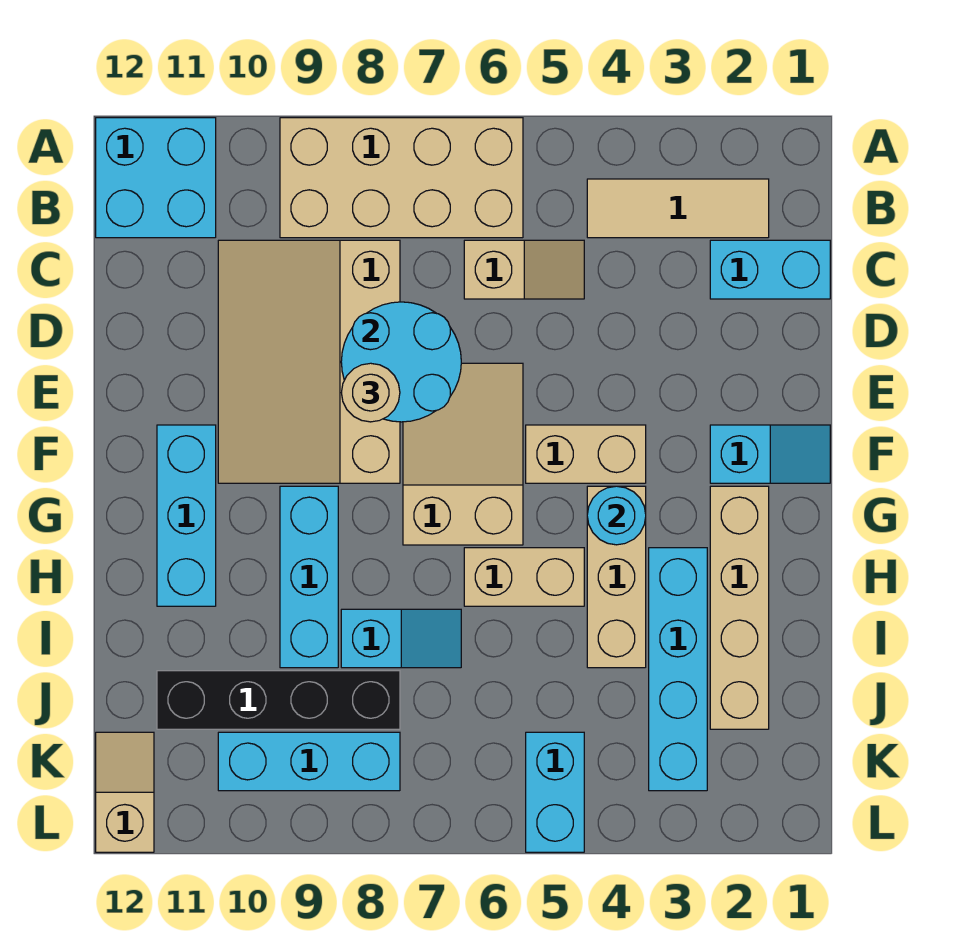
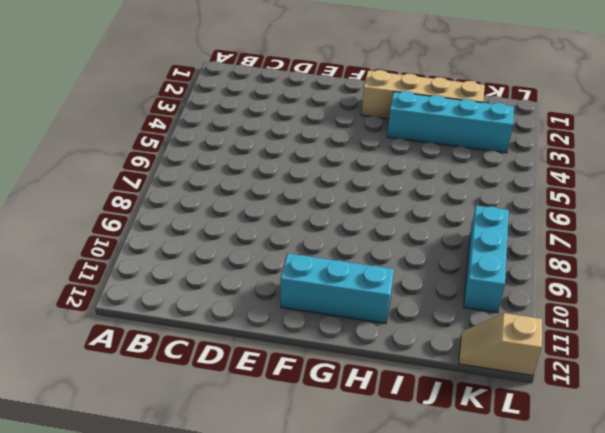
none -> tan 2x4 brick [280,118,523,238]
none -> cyan 2x2 brick [96,118,216,238]
none -> tan 1x3 tile [587,179,769,238]

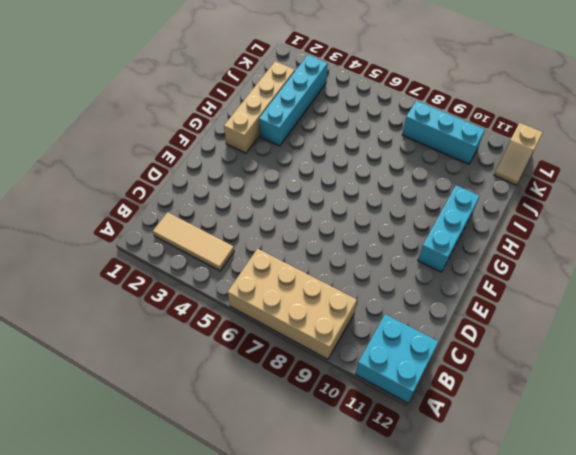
none -> cyan 1x2 brick [710,240,830,299]
none -> tan 1x2 slope [464,240,584,299]
none -> tan 3x4 slope [218,240,400,483]

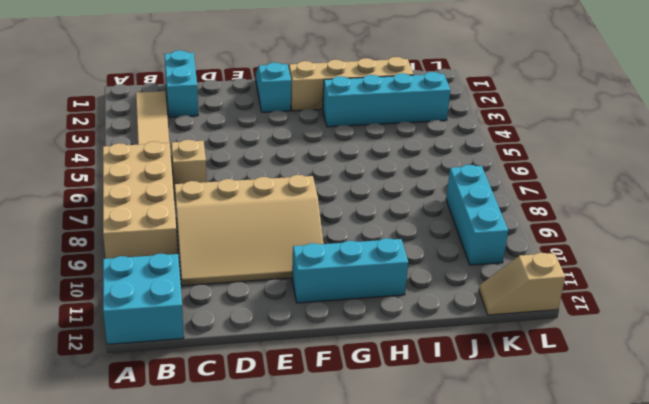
none -> tan 2x3 slope [403,363,523,545]
none -> tan 1x2 brick [526,425,646,483]
none -> tan 1x3 brick [587,486,646,668]

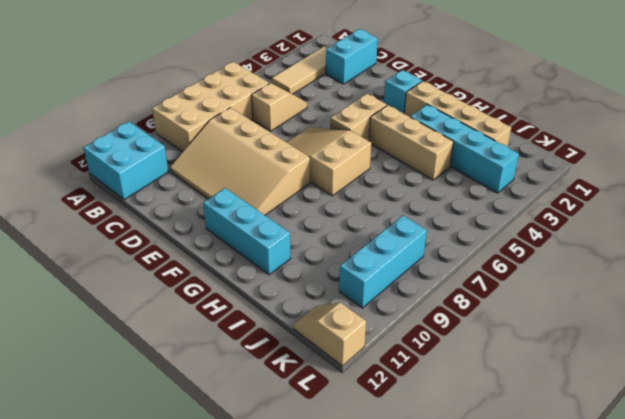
none -> cyan 1x3 brick [280,486,338,668]
none -> tan 1x2 brick [464,548,584,606]
none -> cyan 1x2 slope [341,609,461,668]

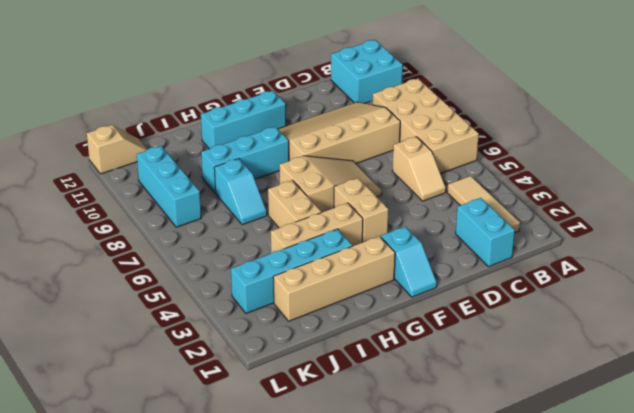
none -> black 1x4 brick [157,671,400,729]
none -> cyan 1x2 brick [526,732,584,852]
none -> cyan 2x2 round brick [341,302,461,422]

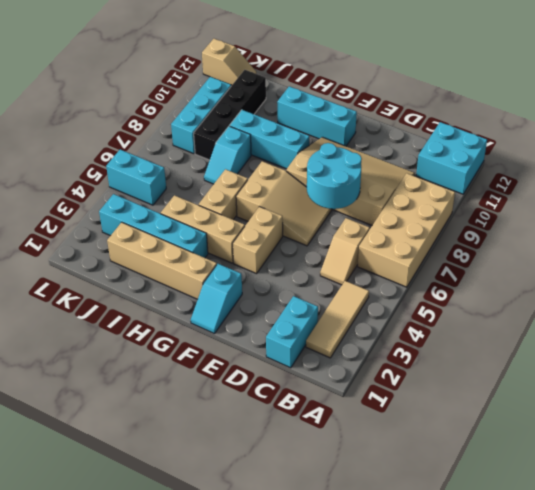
none -> cyan 1x1 round brick [587,486,646,545]
none -> tan 1x1 round brick [341,363,400,422]

